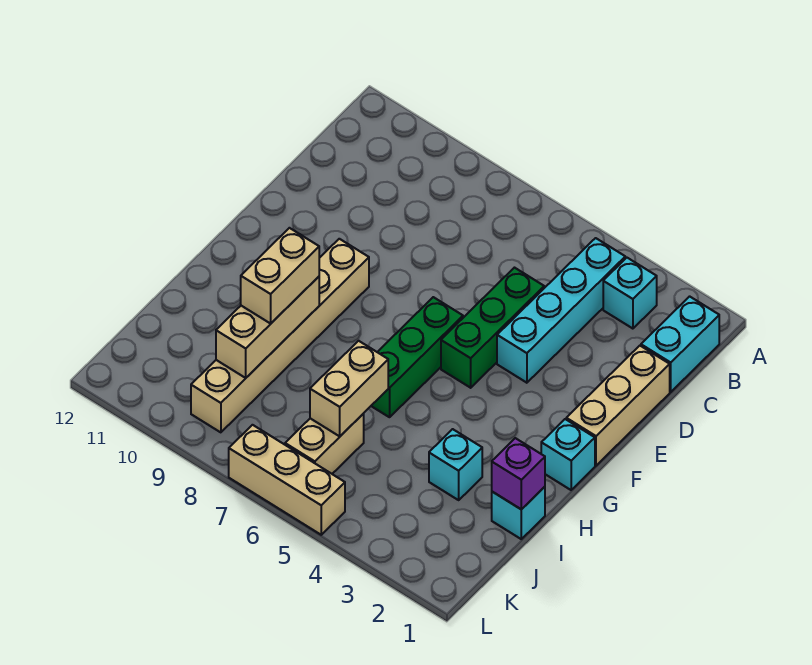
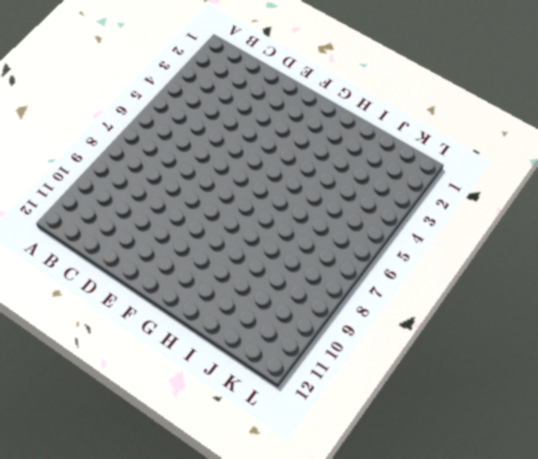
none -> cyan 1x2 brick [641,296,719,392]
none -> cyan 1x1 brick [603,258,657,329]
none -> cyan 1x4 brick [497,238,625,383]

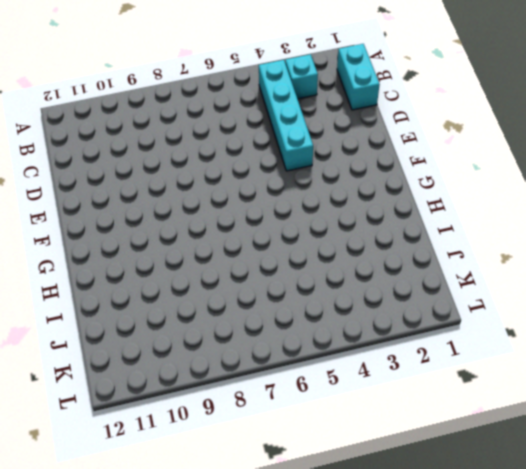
none -> tan 1x3 brick [566,346,670,466]
none -> green 1x3 brick [441,268,544,388]
none -> green 1x3 brick [371,297,463,417]

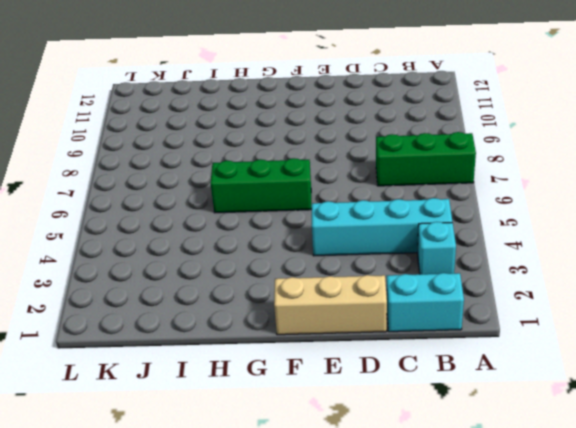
green 1x3 brick [376,132,476,186] -> green 1x3 brick moved to [441,268,544,388]
none -> tan 1x6 brick [191,239,369,432]
none -> cyan 1x1 brick [541,419,595,490]
none -> cyan 1x1 brick [492,487,545,539]

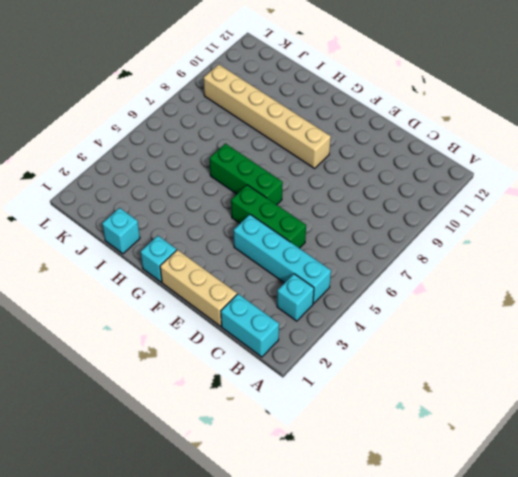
none -> cyan 1x1 brick [429,429,482,500]
none -> tan 1x2 brick [285,414,364,474]
none -> tan 1x3 brick [229,425,345,535]

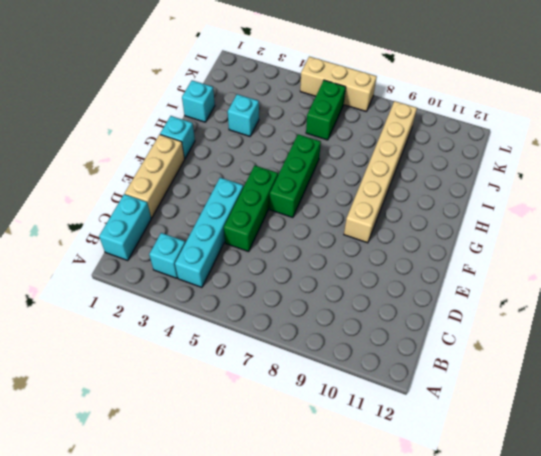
green 1x2 brick [306,80,346,140] -> tan 1x2 brick [285,414,364,474]
none -> tan 1x3 brick [216,277,319,378]
none -> purple 1x1 brick [492,438,545,509]
none -> tan 1x2 brick [310,341,388,436]

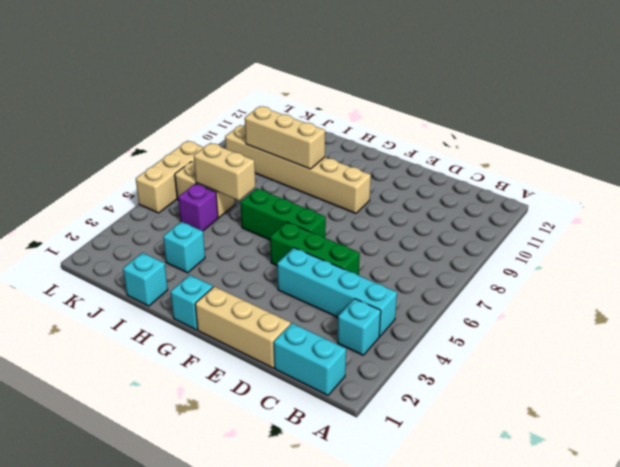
purple 1x1 brick [178,184,218,231] -> purple 1x1 brick moved to [492,438,545,509]
none -> tan 1x2 brick [241,228,319,324]

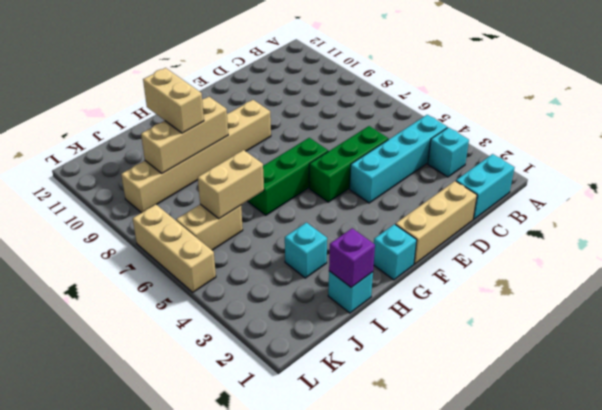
tan 1x2 brick [143,68,204,133] -> tan 1x2 brick turned to [241,228,319,324]

